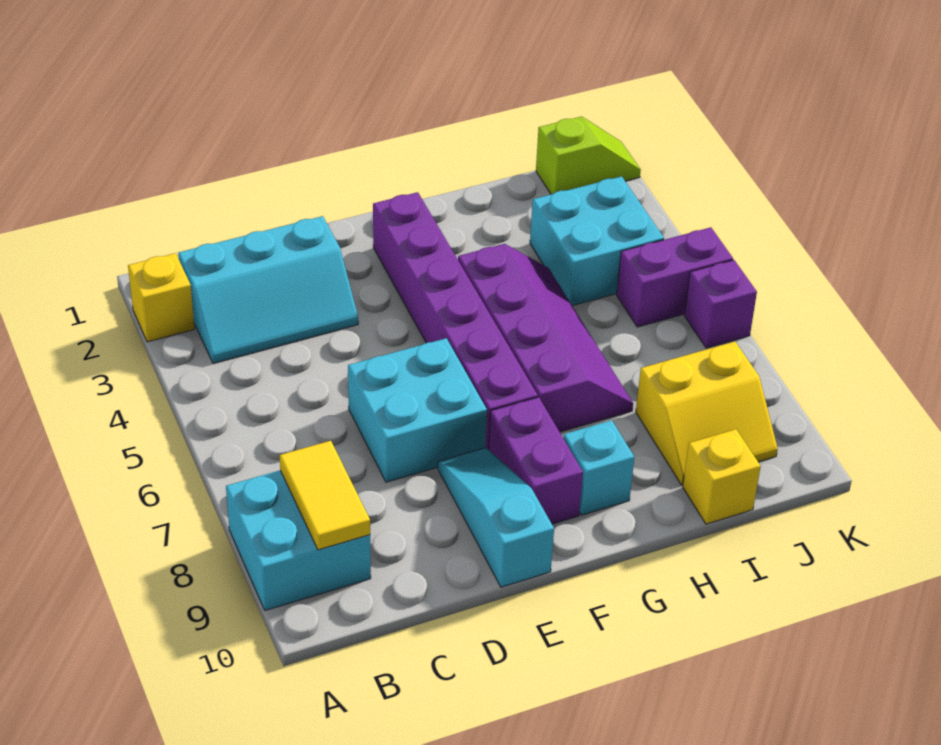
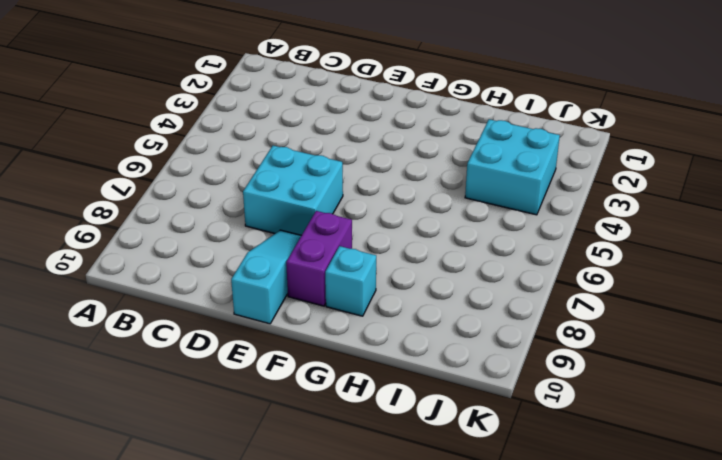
none -> yellow 1x1 brick [128,253,194,342]
none -> cyan 2x2 brick [226,470,371,610]
none -> cyan 2x3 slope [178,216,358,363]

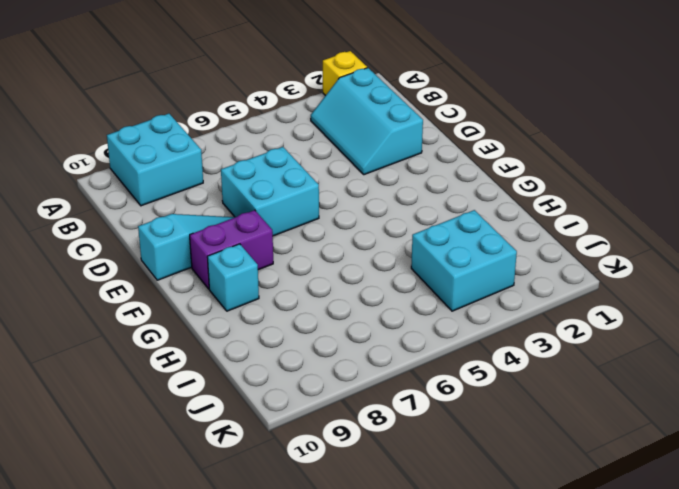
none -> purple 1x6 brick [373,192,538,449]
none -> purple 2x4 slope [458,244,633,432]
none -> yellow 2x2 slope [636,342,778,485]

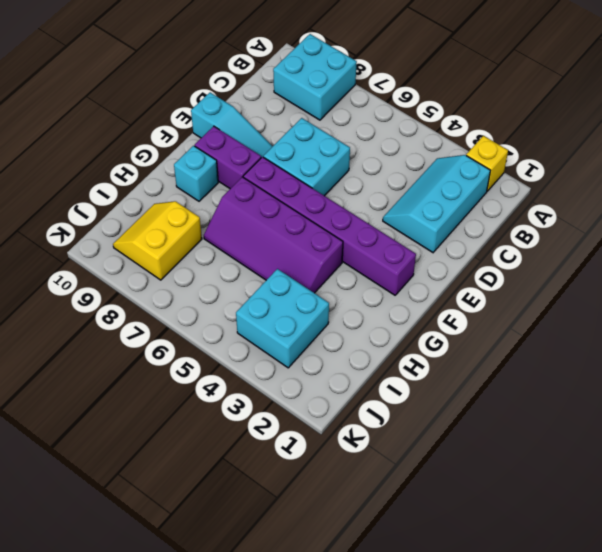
none -> yellow 1x1 brick [683,429,761,524]
none -> lime 1x2 slope [536,116,641,194]
none -> purple 1x2 brick [617,227,733,327]

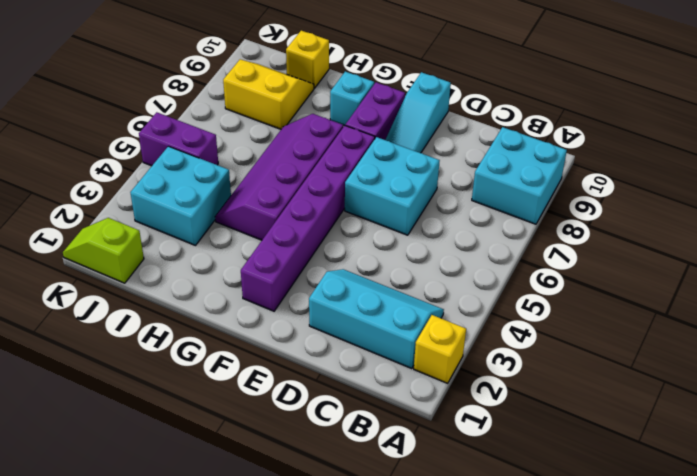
none -> purple 1x1 brick [684,260,757,348]
none -> yellow 1x2 tile [280,441,370,550]

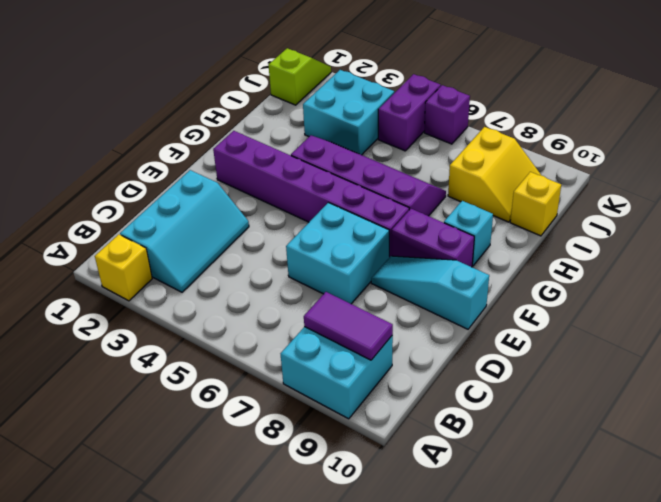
purple 1x2 tile [304,292,393,360] -> yellow 1x2 tile [280,441,370,550]

